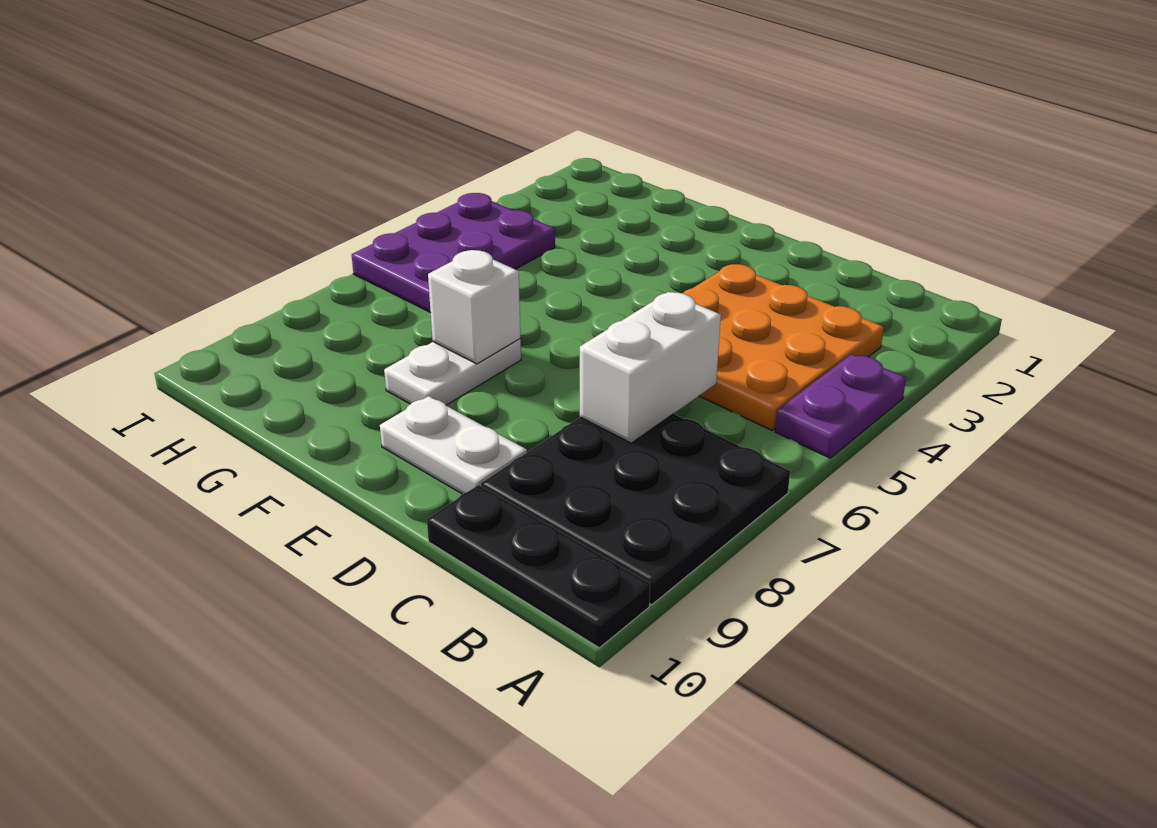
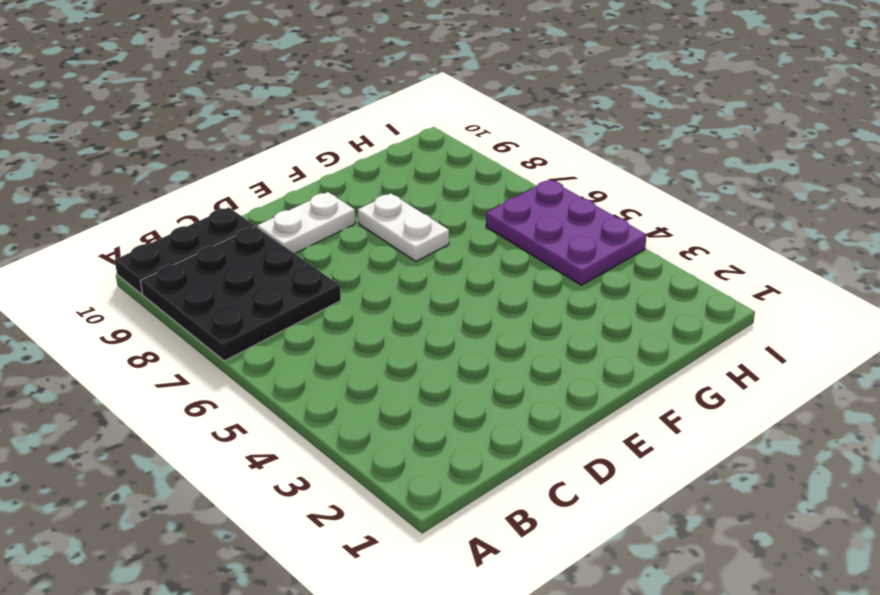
none -> purple 1x2 plate [775,354,906,458]
none -> orange 3x3 plate [683,264,884,430]

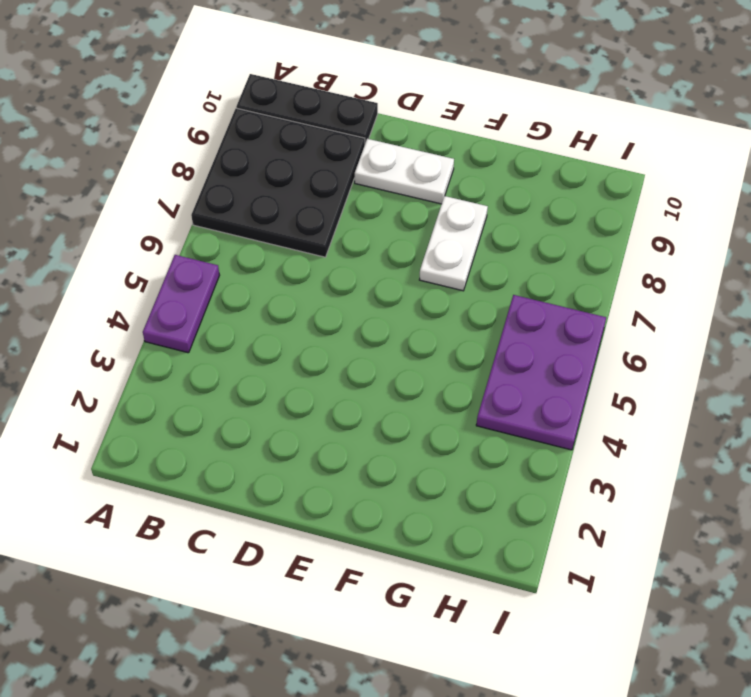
none -> orange 3x3 plate [683,264,884,430]
none -> white 1x2 brick [580,292,721,443]

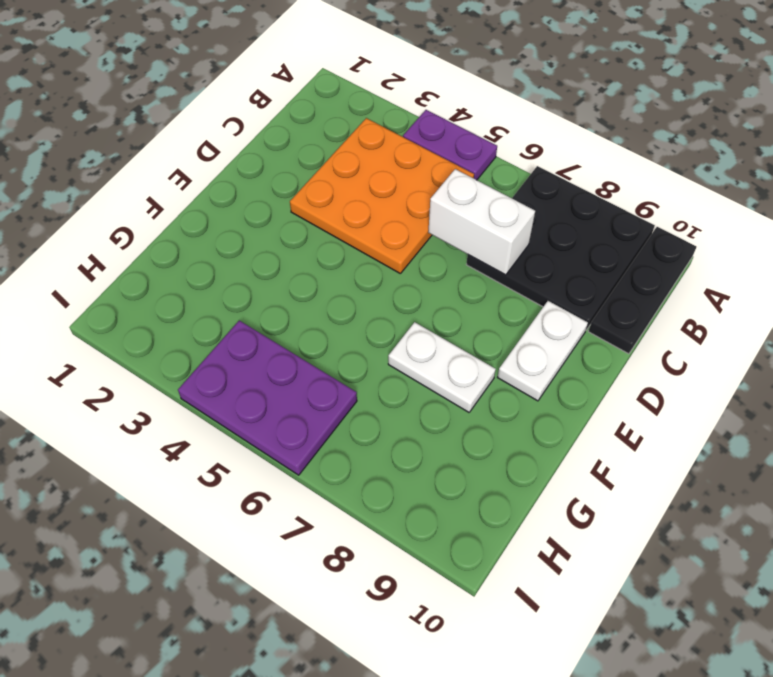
none -> white 1x1 brick [428,250,520,364]

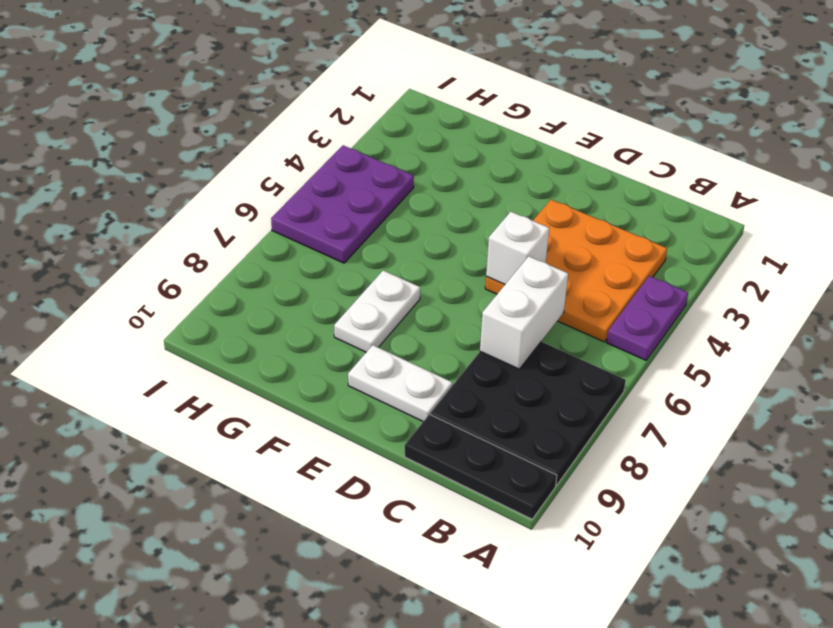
white 1x1 brick [486,212,549,285] -> white 1x1 brick moved to [428,250,520,364]

